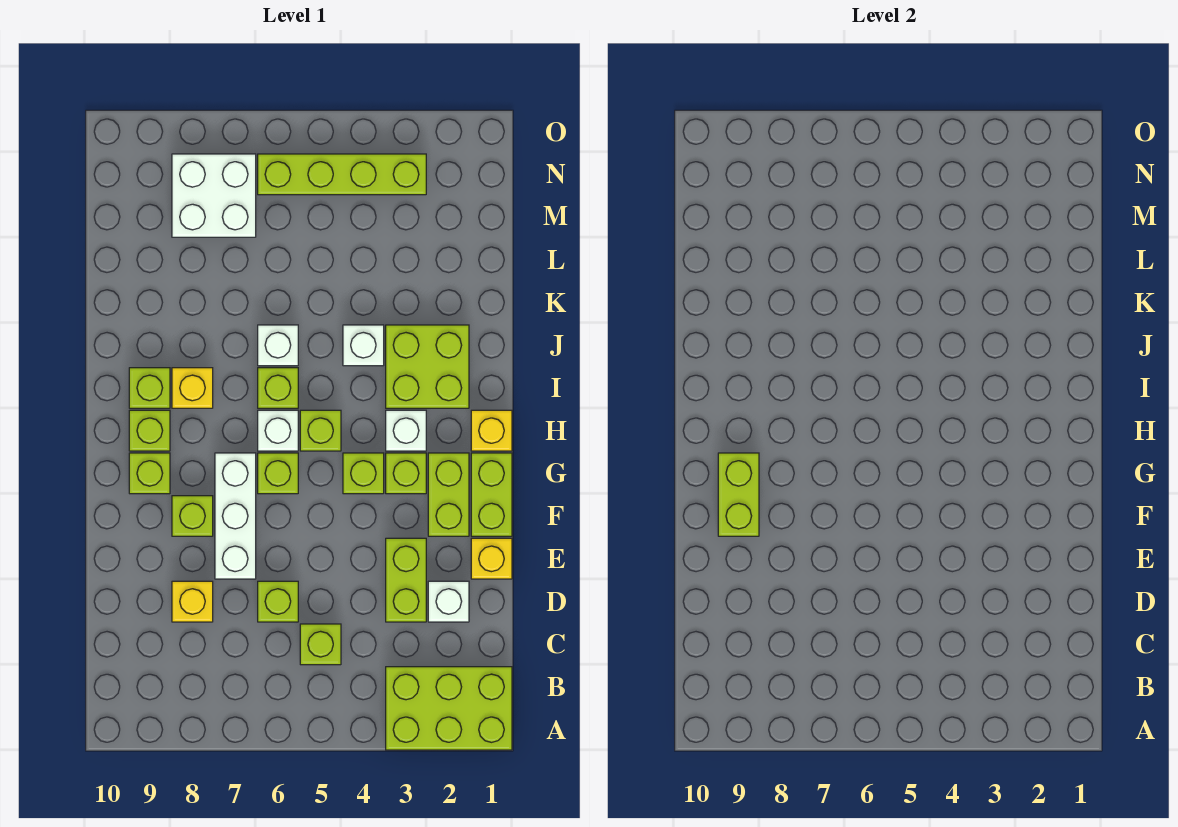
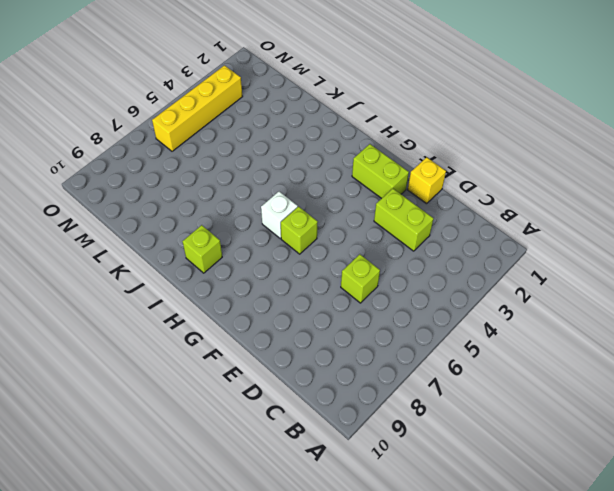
yellow 1x4 brick [152,65,243,151] -> lime 1x4 brick [258,154,426,195]
none -> lime 2x3 brick [386,667,512,750]
none -> lime 1x1 brick [300,624,341,665]
none -> white 1x1 brick [428,581,469,622]

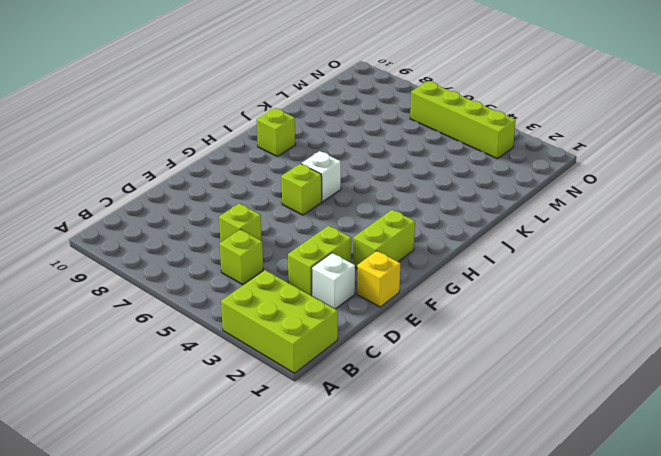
none -> yellow 1x1 brick [172,581,213,622]
none -> white 1x3 brick [215,453,256,579]
none -> lime 1x2 brick [471,453,512,536]

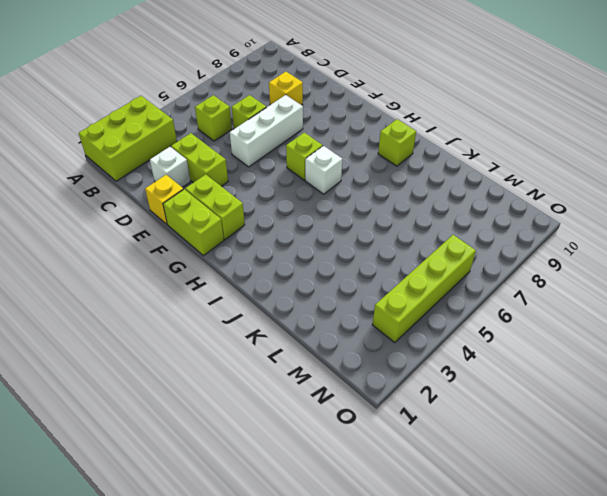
white 1x3 brick [230,95,303,167] -> white 1x3 brick turned to [215,453,256,579]
none -> lime 1x1 brick [172,496,213,536]
none -> lime 1x1 brick [386,453,426,494]
none -> lime 1x1 brick [343,453,384,494]

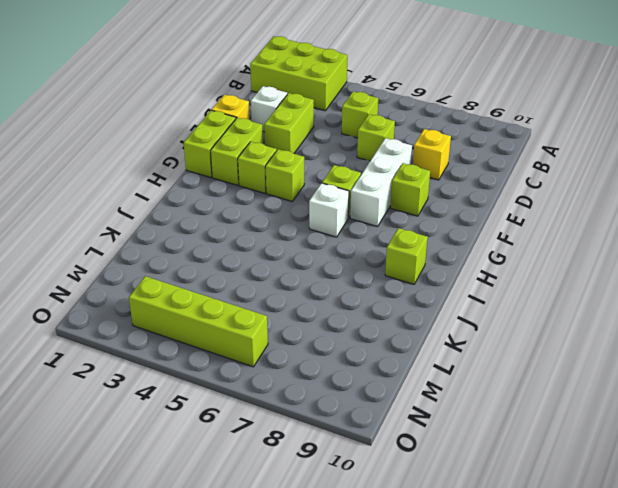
none -> lime 1x1 brick [129,453,170,494]
none -> yellow 1x1 brick [471,410,512,451]
none -> white 1x1 brick [386,410,426,451]

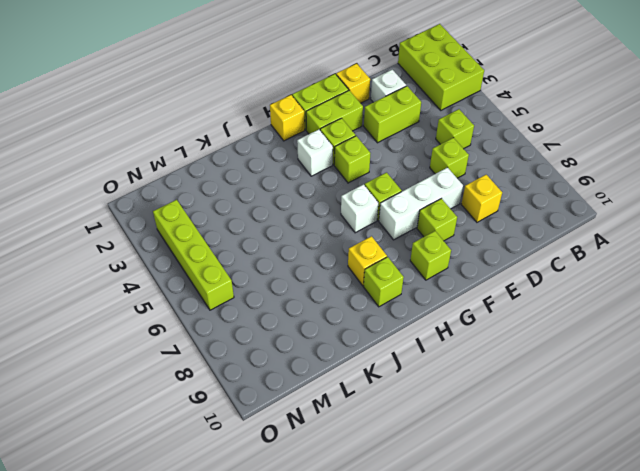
none -> lime 1x1 brick [300,410,341,451]
none -> lime 1x1 brick [129,410,170,451]
none -> lime 2x2 brick [386,325,469,408]

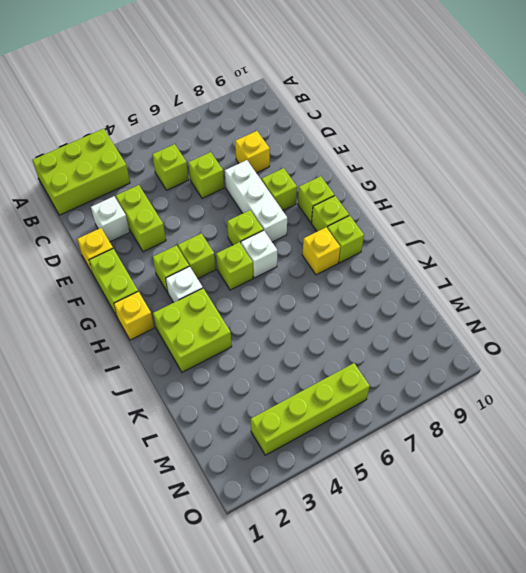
none -> lime 1x2 brick [428,453,469,536]
none -> lime 1x1 brick [258,368,298,408]
none -> white 1x1 brick [343,325,384,366]

